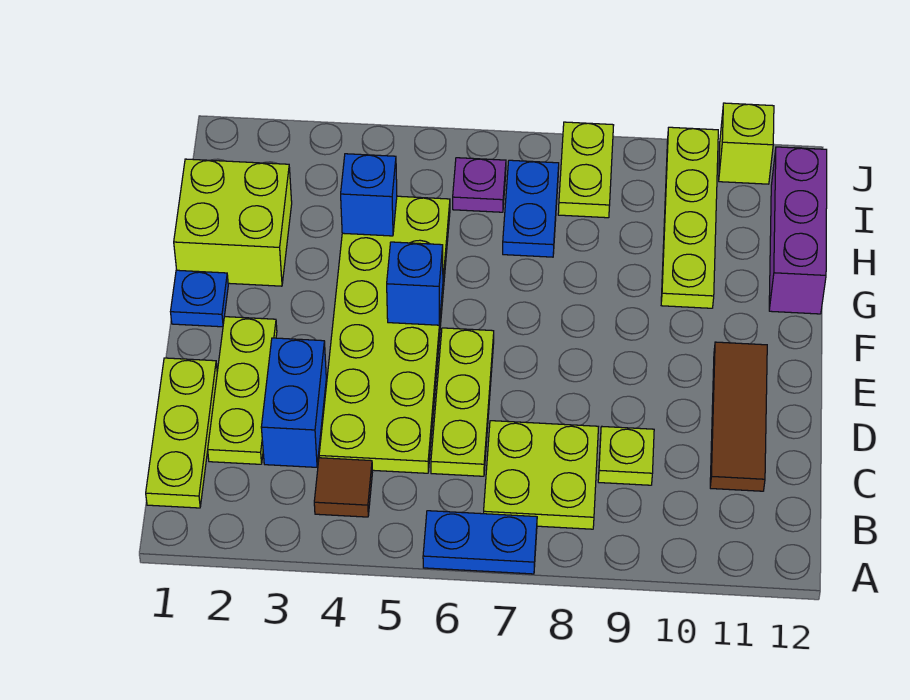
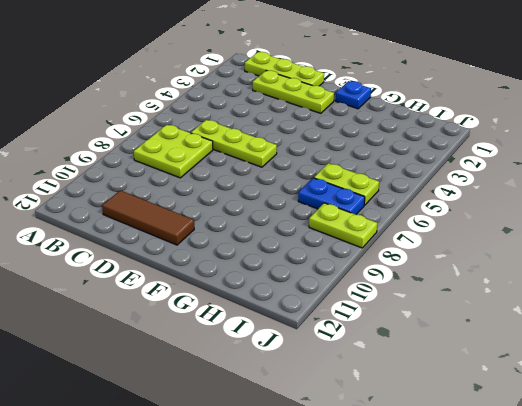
lime 1x2 plate [314,163,379,205] -> purple 1x1 plate [453,158,506,212]
none -> blue 1x2 plate [423,511,537,574]
none -> brown 1x1 tile [314,458,372,517]
none -> blue 1x2 brick [261,338,326,467]

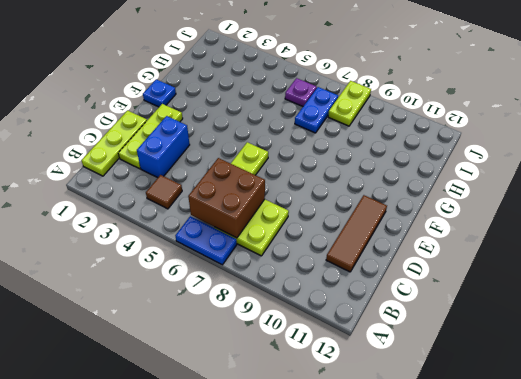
brown 2x2 brick [188,158,265,238] -> none
none -> lime 2x6 plate [319,196,450,473]
none -> lime 1x1 plate [598,427,654,485]
none -> lime 2x2 brick [174,159,292,286]

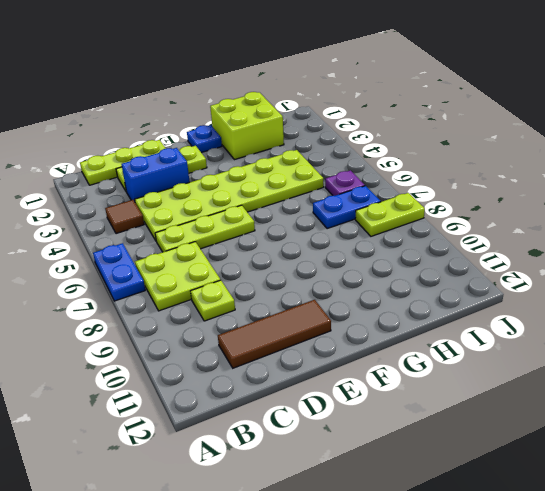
none -> lime 1x4 plate [661,127,718,308]
none -> purple 1x3 brick [769,147,827,314]
none -> lime 1x1 brick [719,103,774,184]

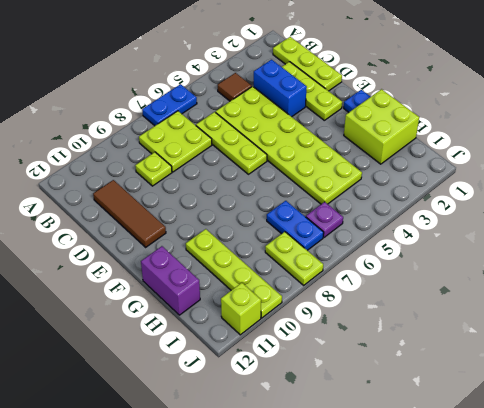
purple 1x2 brick [141,246,200,315] -> purple 1x3 brick [769,147,827,314]
none -> blue 1x1 brick [387,242,443,325]
none -> blue 1x1 brick [341,154,397,236]

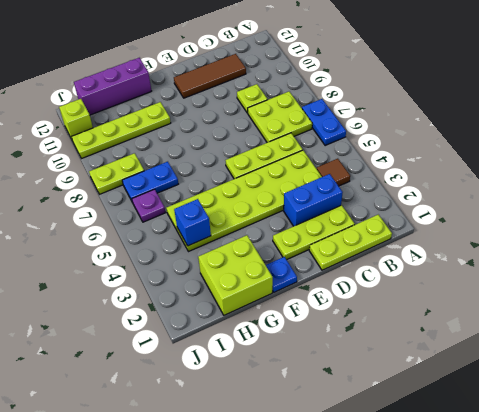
none -> blue 1x1 brick [387,242,443,325]

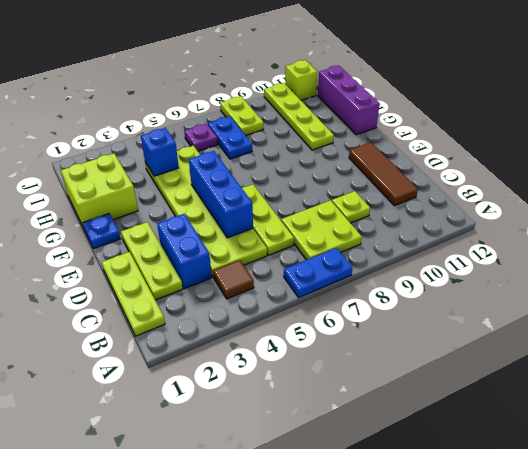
blue 1x3 brick [189,151,253,238] -> blue 1x1 brick [387,242,443,325]

